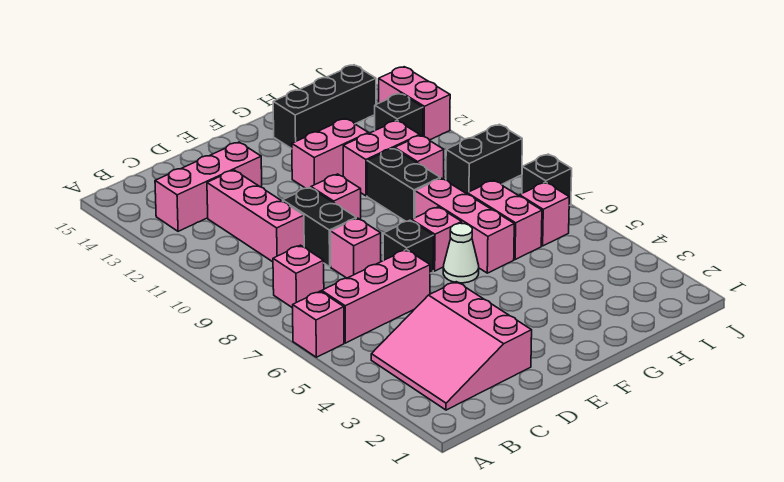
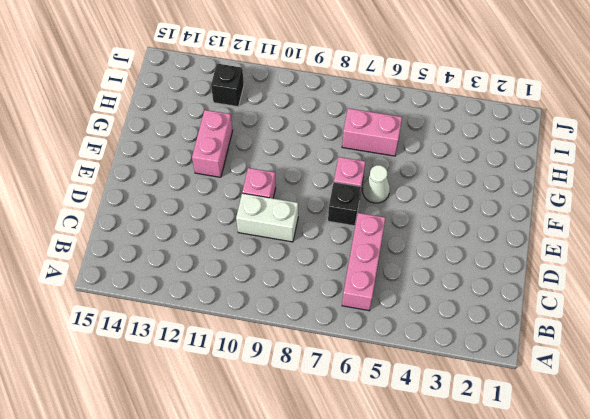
white 1x2 brick [236,193,298,242] -> black 1x2 brick [283,187,356,267]
none -> pink 1x1 brick [293,291,344,357]
none -> pink 3x3 slope [371,282,532,410]
none -> pink 1x1 brick [273,245,324,308]

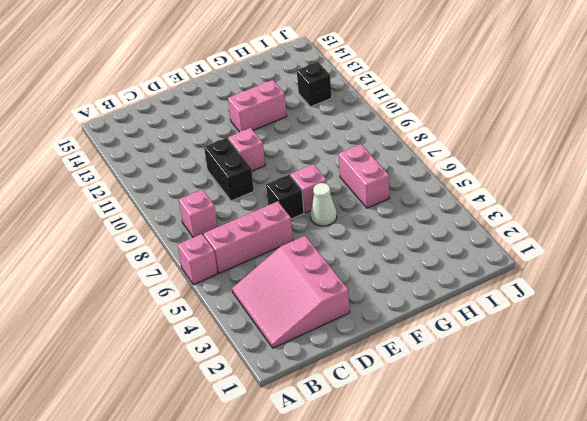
none -> pink 1x3 brick [155,142,262,231]
none -> pink 1x3 brick [207,170,304,262]
none -> pink 1x1 brick [331,218,381,278]

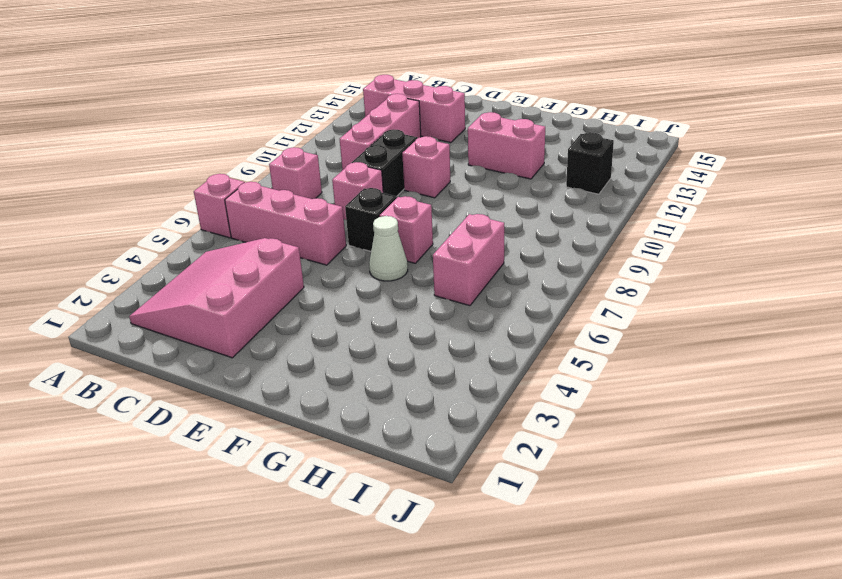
none -> pink 1x3 brick [415,178,514,273]
none -> black 1x2 brick [367,148,440,221]
none -> pink 1x2 brick [343,121,420,196]

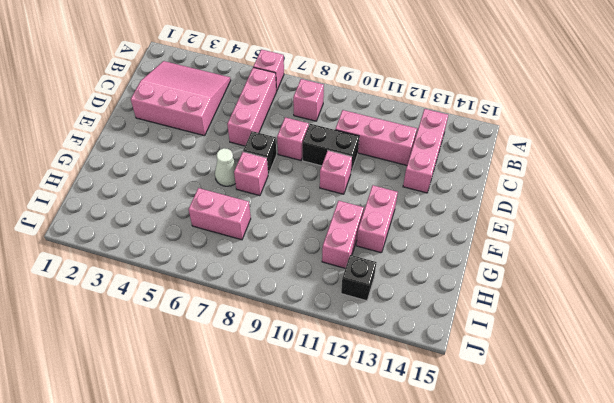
none -> pink 1x3 brick [415,178,514,273]
none -> black 1x2 brick [367,148,440,221]
none -> black 1x3 brick [273,65,376,149]

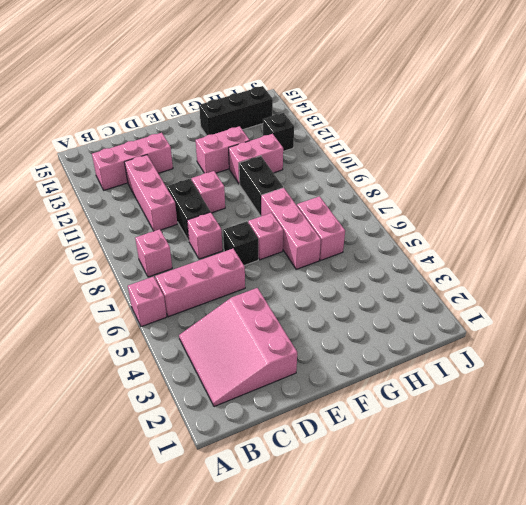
none -> white 1x1 cone [443,223,479,283]
none -> pink 1x1 brick [395,135,444,179]
none -> pink 1x1 brick [520,182,569,246]

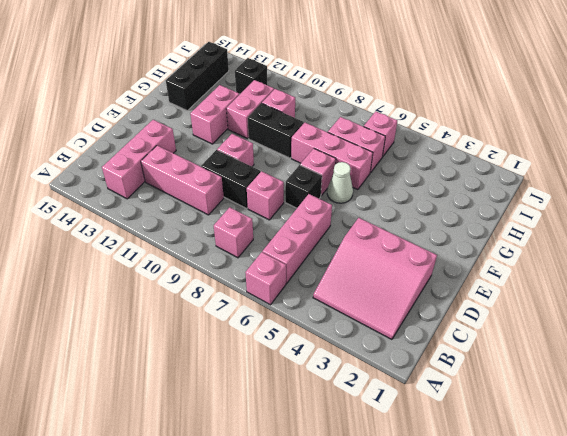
none -> black 1x2 brick [446,124,522,194]
none -> black 1x1 brick [522,154,572,206]
none -> pink 1x2 brick [379,67,450,140]

